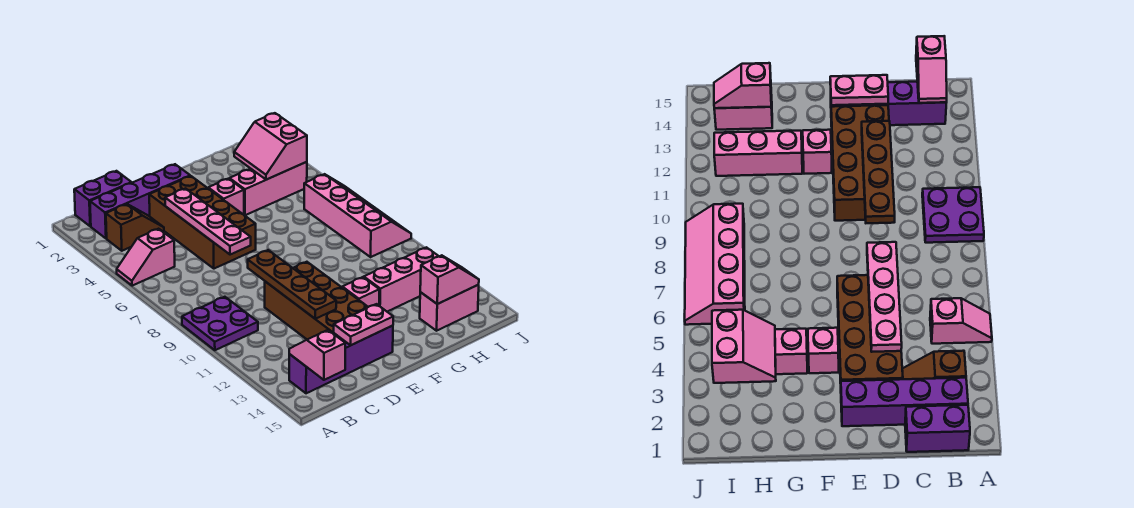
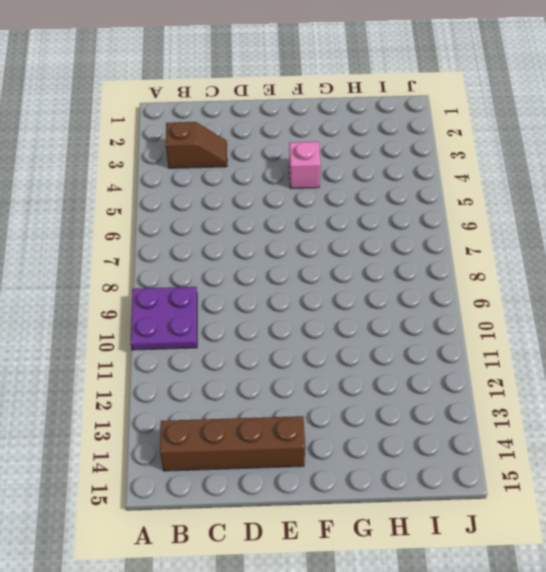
brown 1x4 brick [160,416,305,471] -> purple 1x4 brick [289,326,393,393]
none -> pink 1x2 slope [117,229,175,286]
none -> purple 1x2 brick [74,171,132,226]
none -> purple 1x4 brick [90,164,190,239]

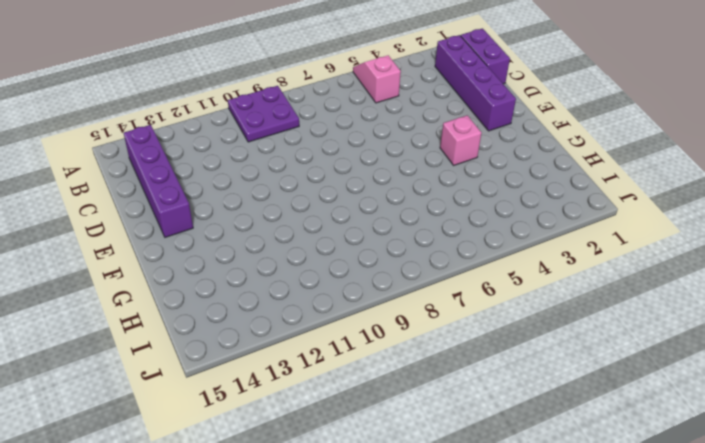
none -> brown 1x2 slope [106,204,164,251]
none -> brown 2x4 brick [149,176,256,269]
none -> brown 2x4 brick [265,262,368,339]

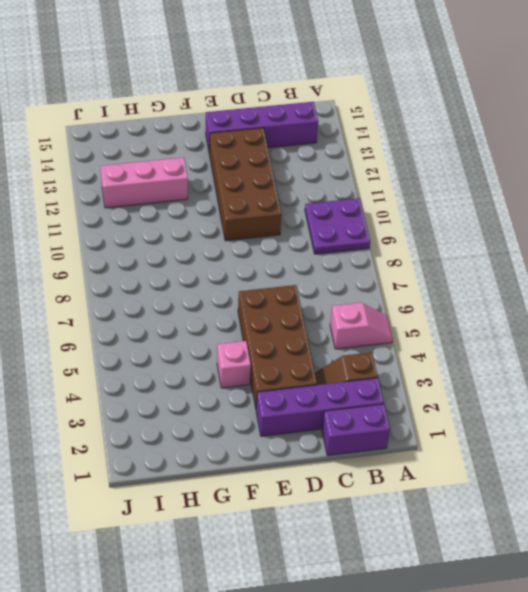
none -> pink 1x1 brick [342,277,379,307]
none -> pink 1x3 brick [229,162,307,215]
none -> pink 1x2 brick [420,285,479,331]

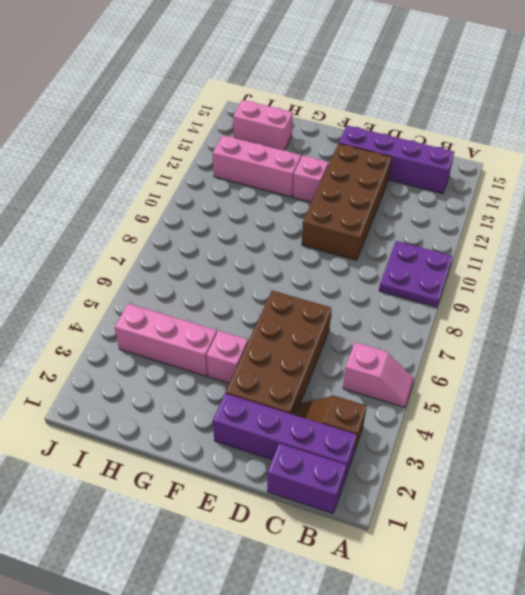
none -> pink 2x4 slope [304,174,411,257]
none -> pink 1x2 slope [289,330,345,380]
none -> pink 1x4 plate [165,189,251,255]

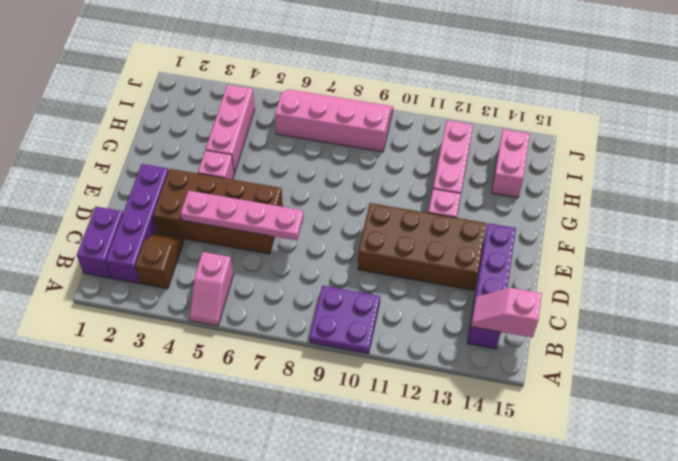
none -> brown 1x4 plate [248,250,336,319]
none -> pink 1x2 plate [334,304,393,345]
none -> pink 2x2 slope [234,113,307,180]

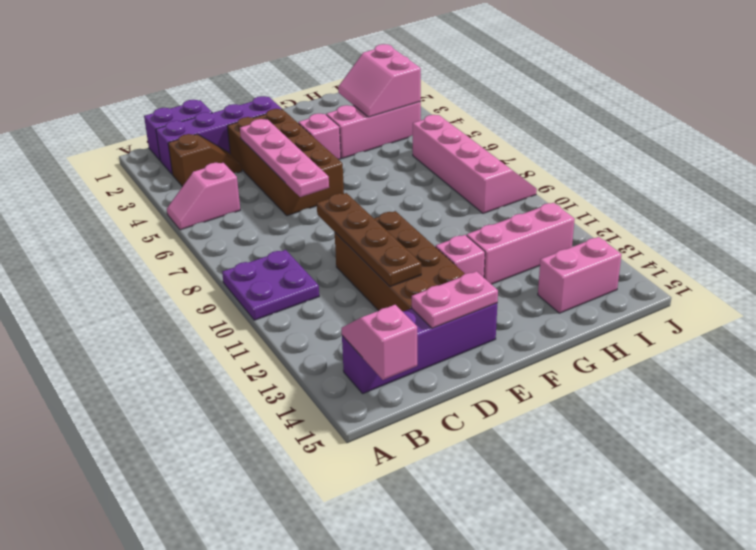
none -> pink 1x2 slope [420,255,479,304]

